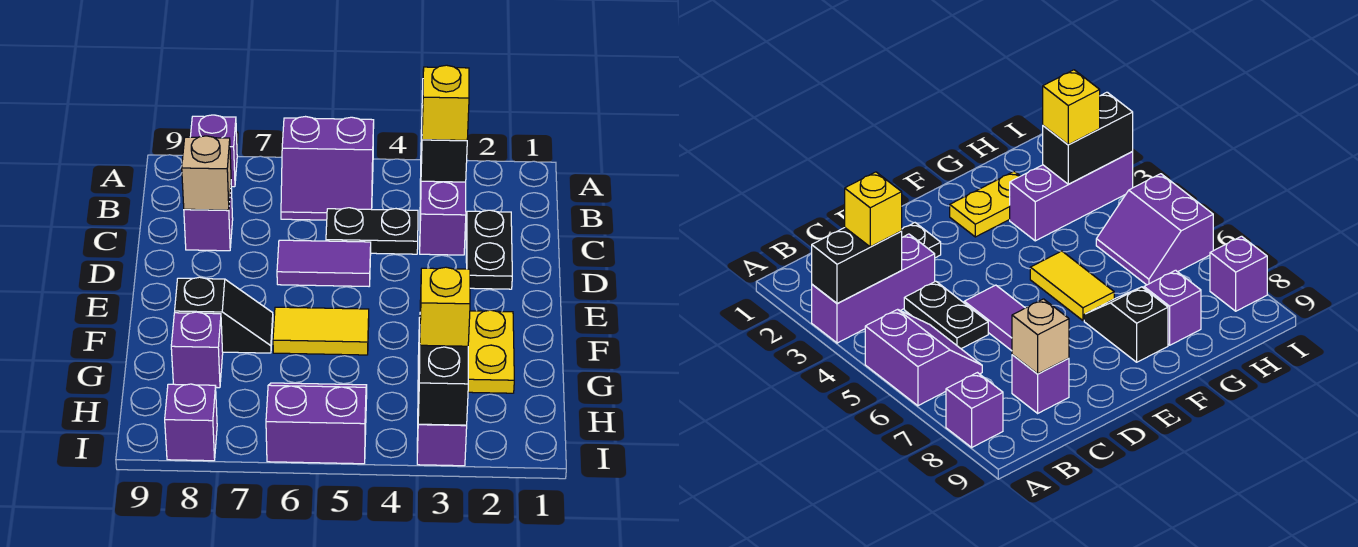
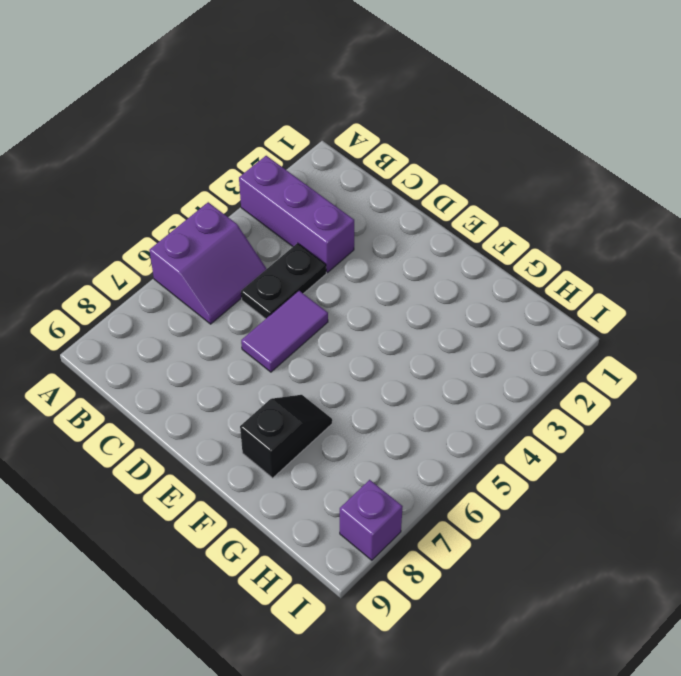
none -> purple 1x1 brick [190,115,237,187]
none -> black 1x2 plate [466,210,512,289]
none -> purple 1x1 brick [184,188,233,251]

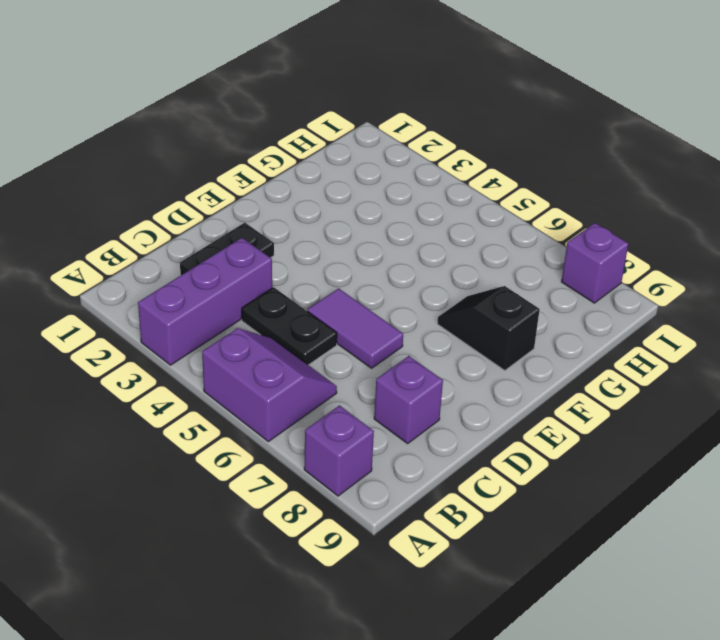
none -> yellow 1x2 plate [468,310,514,393]
none -> yellow 1x2 tile [273,307,369,355]
none -> purple 1x3 brick [417,318,467,466]

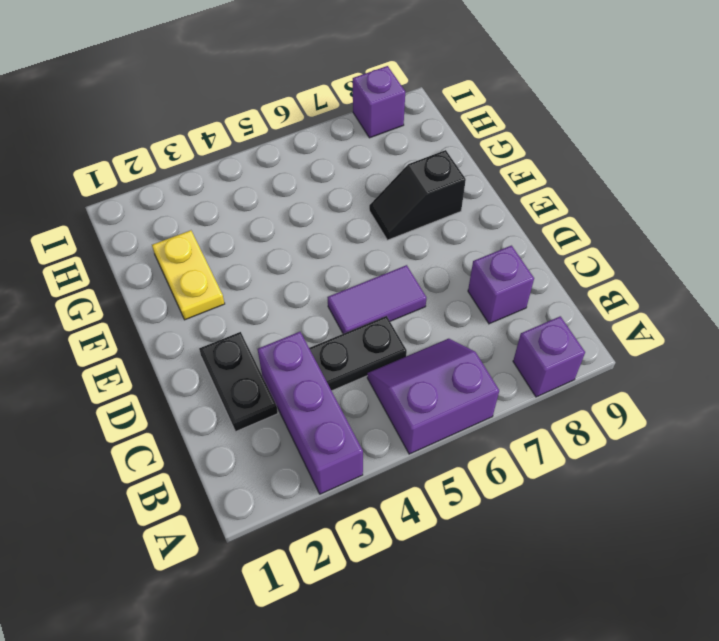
none -> yellow 1x2 tile [273,307,369,355]
none -> purple 1x3 brick [417,318,467,466]
none -> purple 1x1 brick [171,312,223,388]

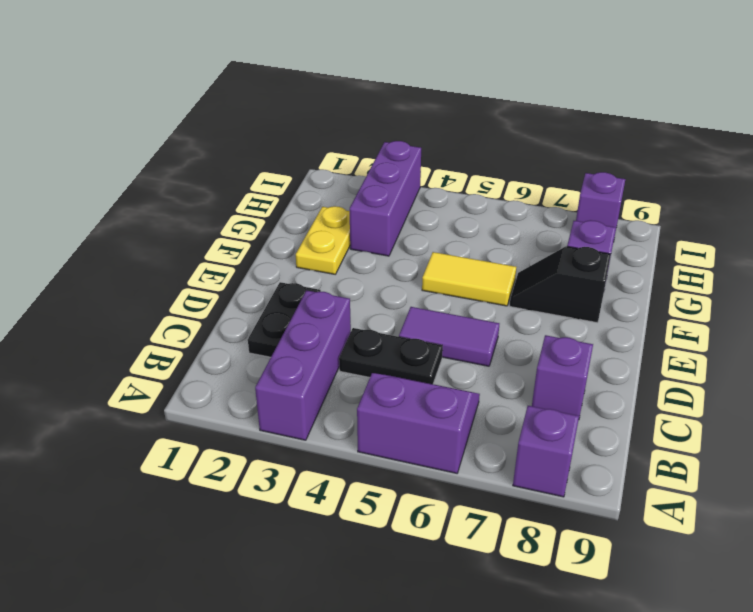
none -> purple 2x2 slope [266,383,367,464]
none -> black 1x2 brick [421,91,467,182]
none -> tan 1x1 brick [182,136,231,210]

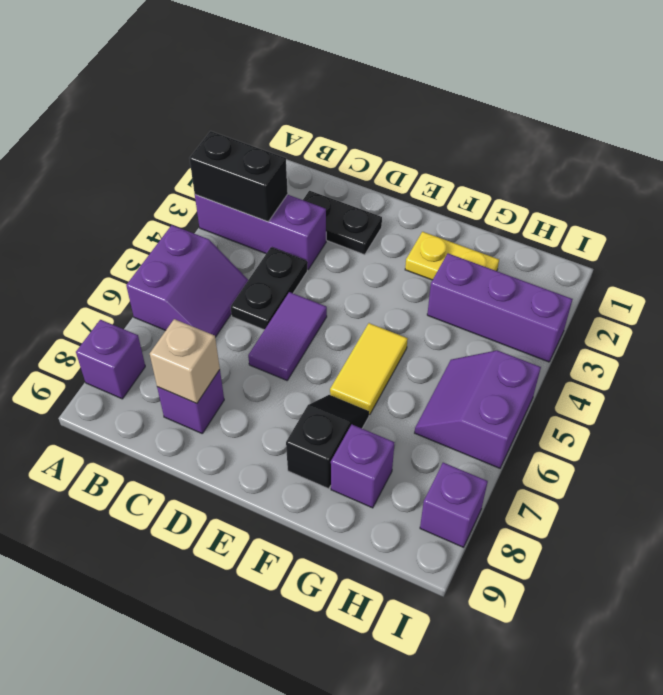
none -> black 1x2 brick [418,337,468,425]
none -> yellow 1x1 brick [422,65,469,140]
none -> yellow 1x1 brick [420,267,470,346]

